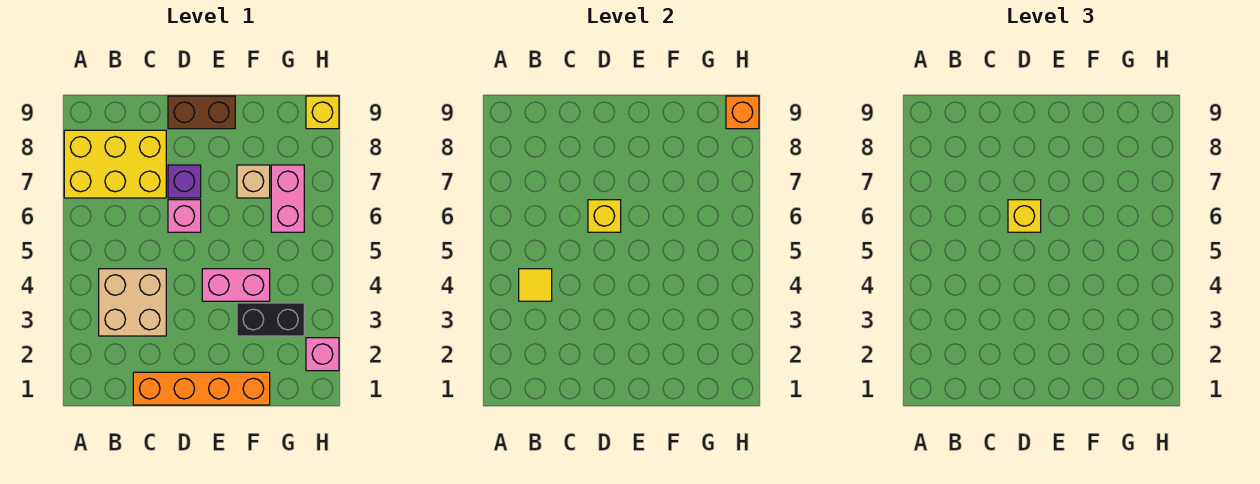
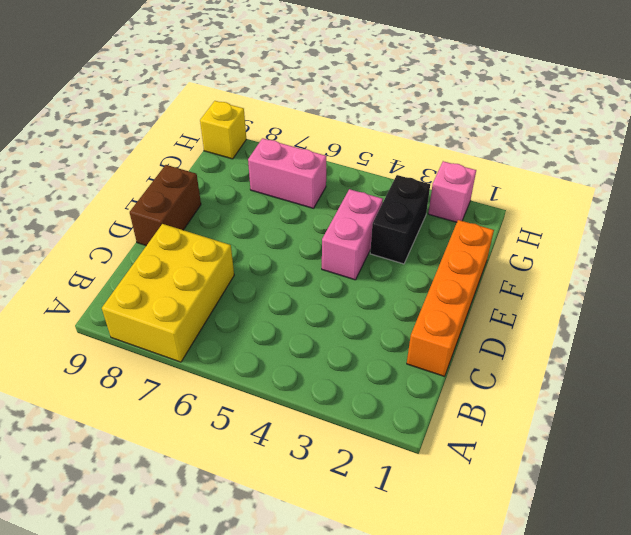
none -> tan 2x2 brick [99,269,166,336]
none -> pink 1x1 brick [168,200,201,232]
none -> purple 1x1 brick [168,165,201,198]

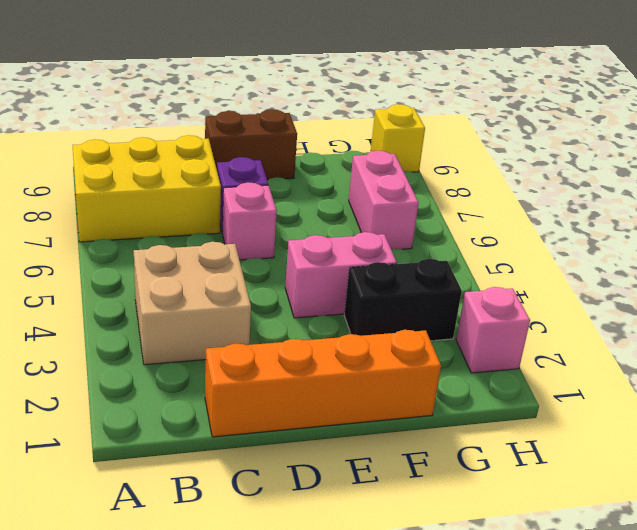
none -> tan 1x1 brick [237,165,270,198]
none -> yellow 1x1 tile [519,269,552,301]
none -> yellow 1x1 brick [588,200,621,232]

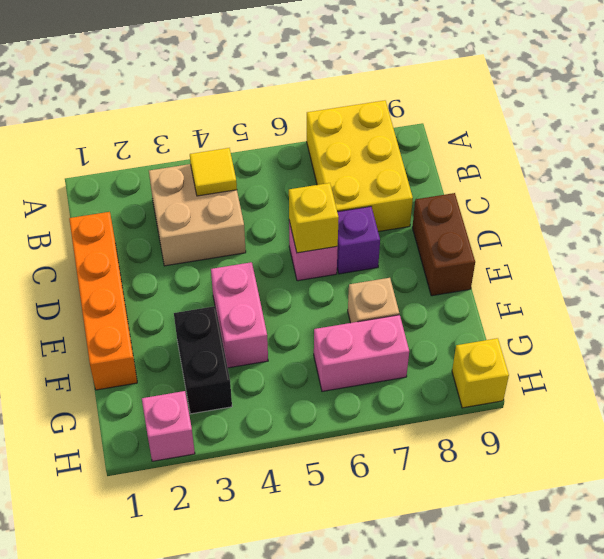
none -> orange 1x1 brick [726,96,759,129]
none -> yellow 1x1 brick [1008,200,1041,232]

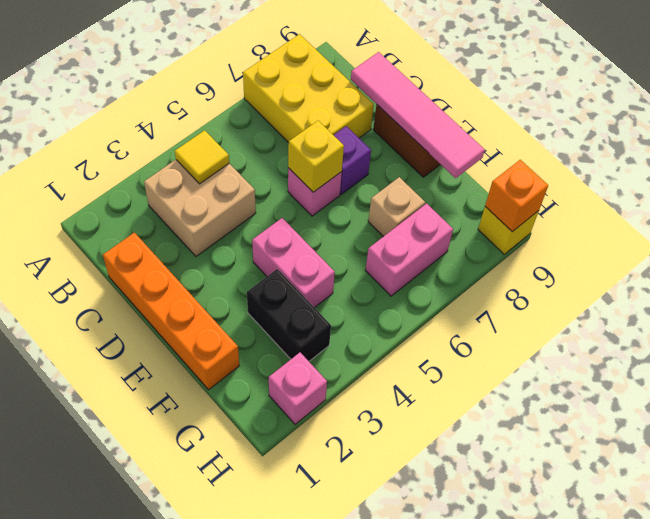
pink 1x4 tile [351,52,485,178] -> none
none -> yellow 1x1 brick [1008,200,1041,232]

